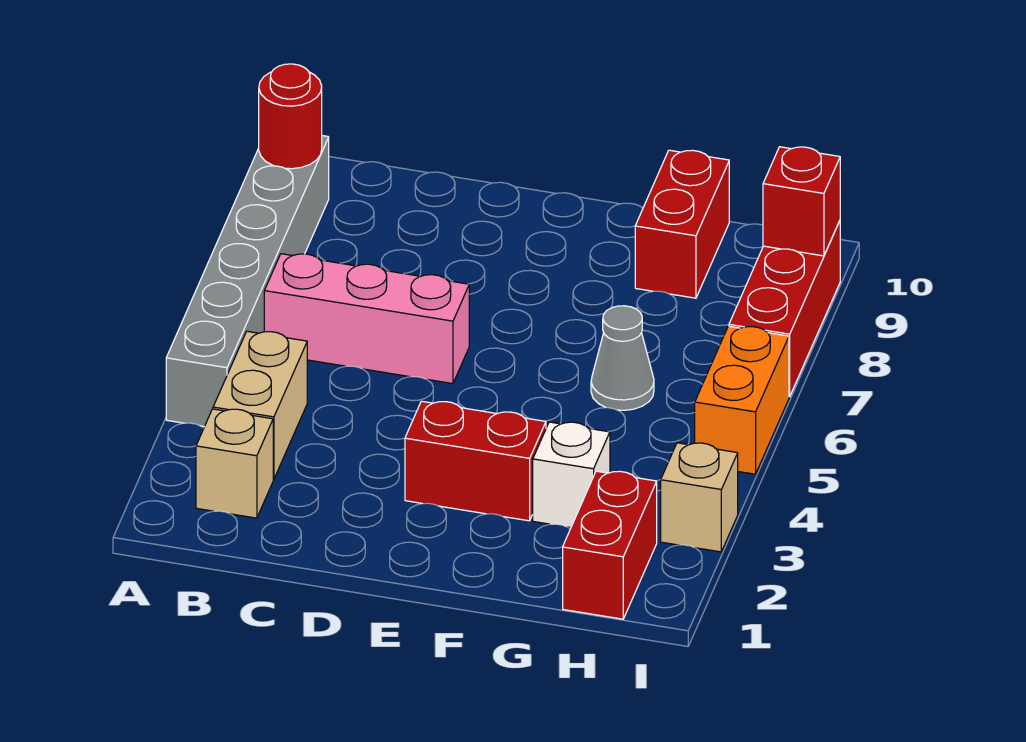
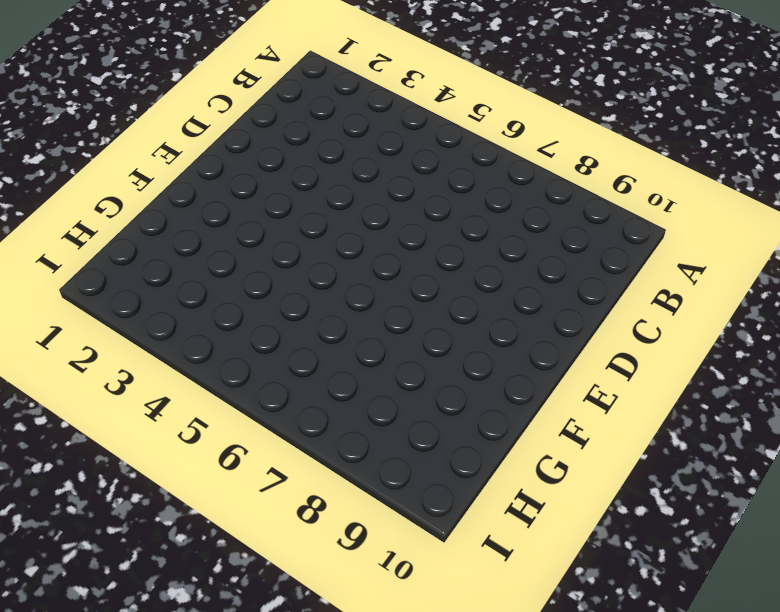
none -> grey 1x6 brick [166,136,329,426]
none -> tan 1x1 brick [196,409,273,518]
none -> tan 1x2 brick [213,331,307,479]

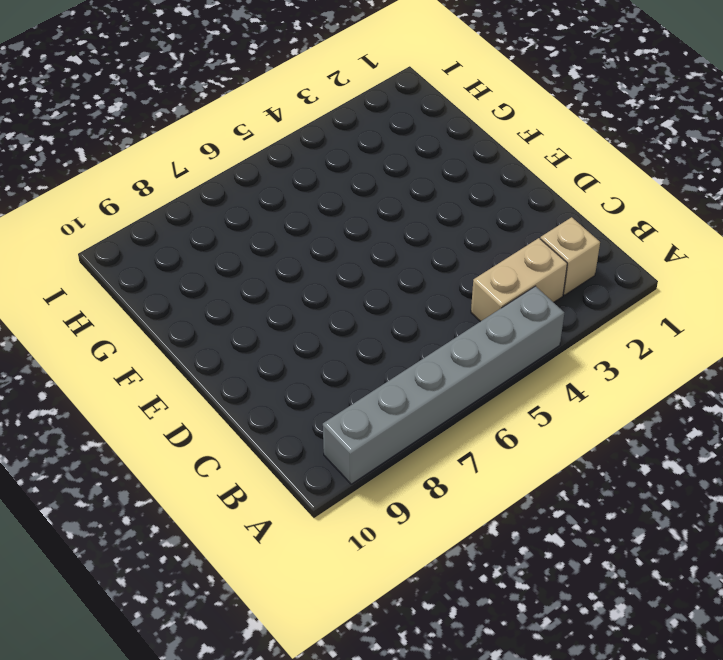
none -> pink 1x3 brick [264,254,469,384]
none -> red 1x2 brick [405,401,546,521]
none -> white 1x1 brick [533,422,610,528]

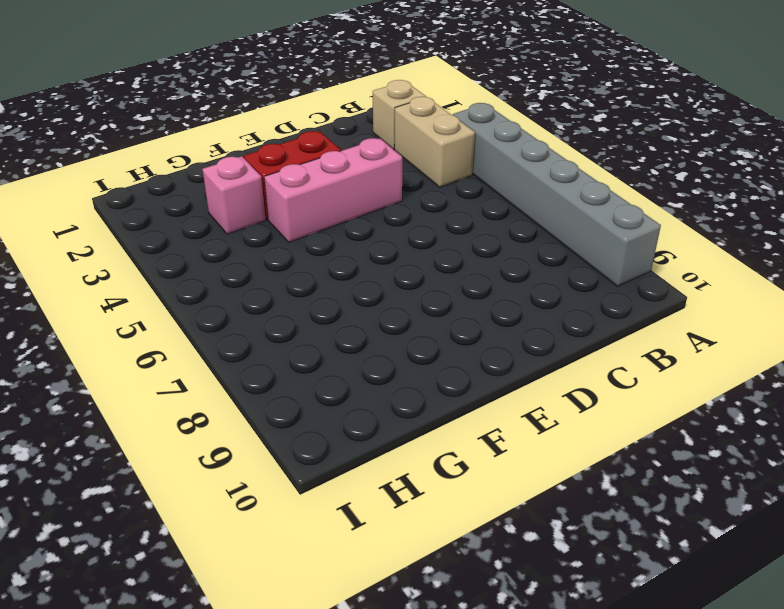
pink 1x3 brick [264,138,402,242] -> pink 1x3 brick moved to [264,254,469,384]
pink 1x1 brick [203,156,266,234] -> white 1x1 brick [533,422,610,528]
none -> grey 1x1 cone [591,306,654,410]
none -> red 1x2 brick [635,150,729,298]
none -> red 1x2 brick [563,471,657,619]

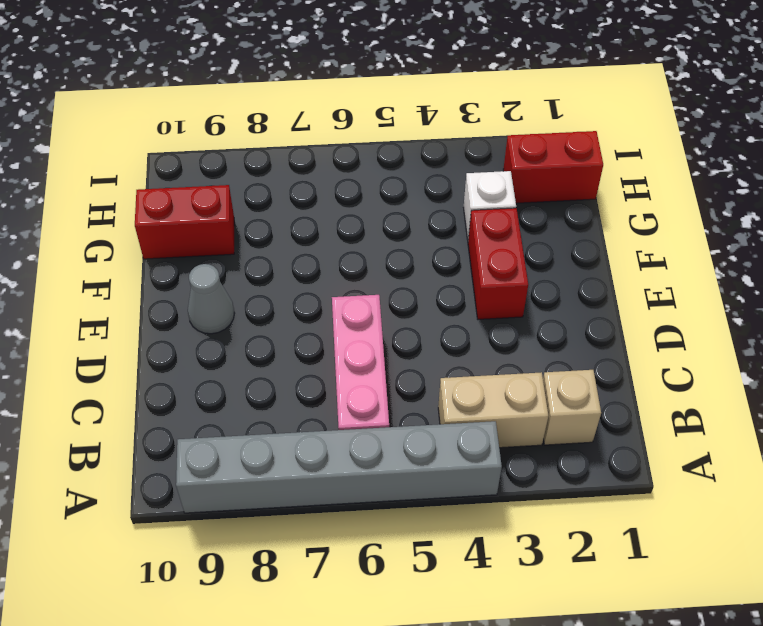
grey 1x1 cone [188,264,235,334] -> grey 1x1 cone moved to [591,306,654,410]
none -> tan 1x1 brick [661,443,738,552]
none -> orange 1x2 brick [695,326,789,474]
none -> red 1x3 brick [729,221,840,397]

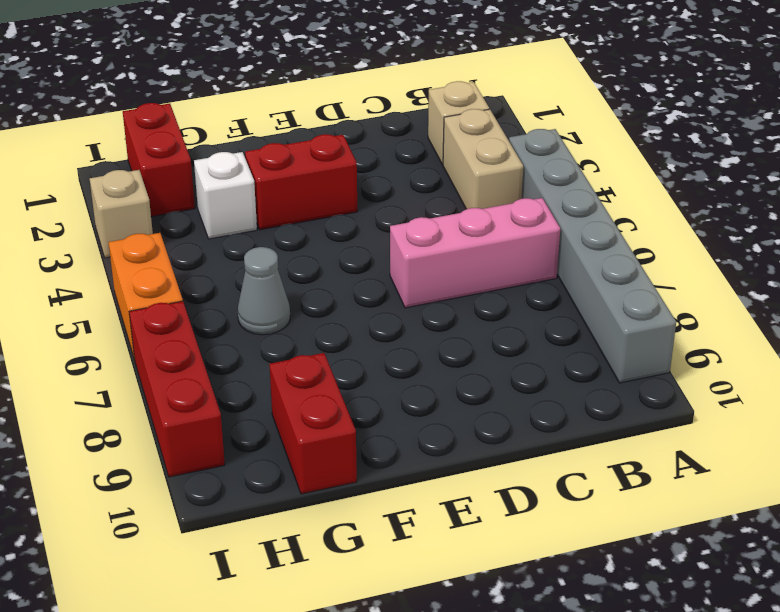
none -> red 1x1 round brick [259,64,322,169]
none -> red 1x1 brick [763,147,840,256]

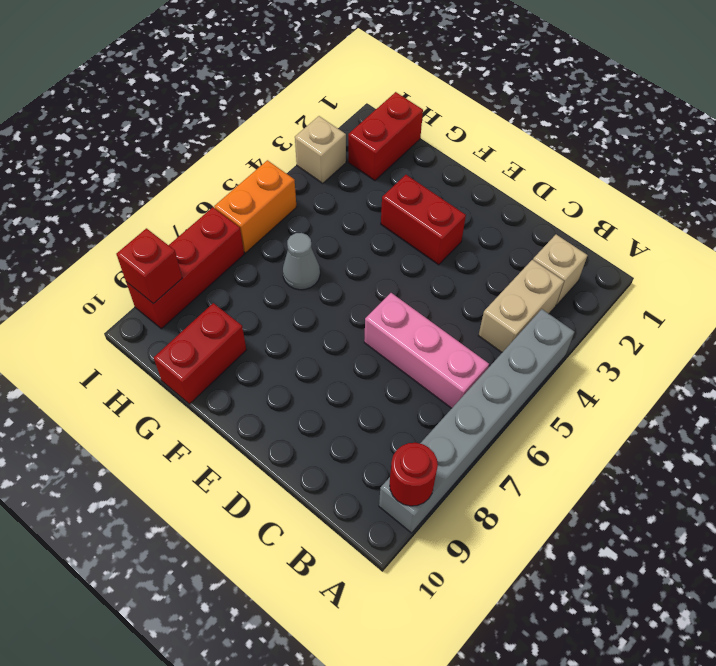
none -> white 1x1 brick [533,422,610,528]

